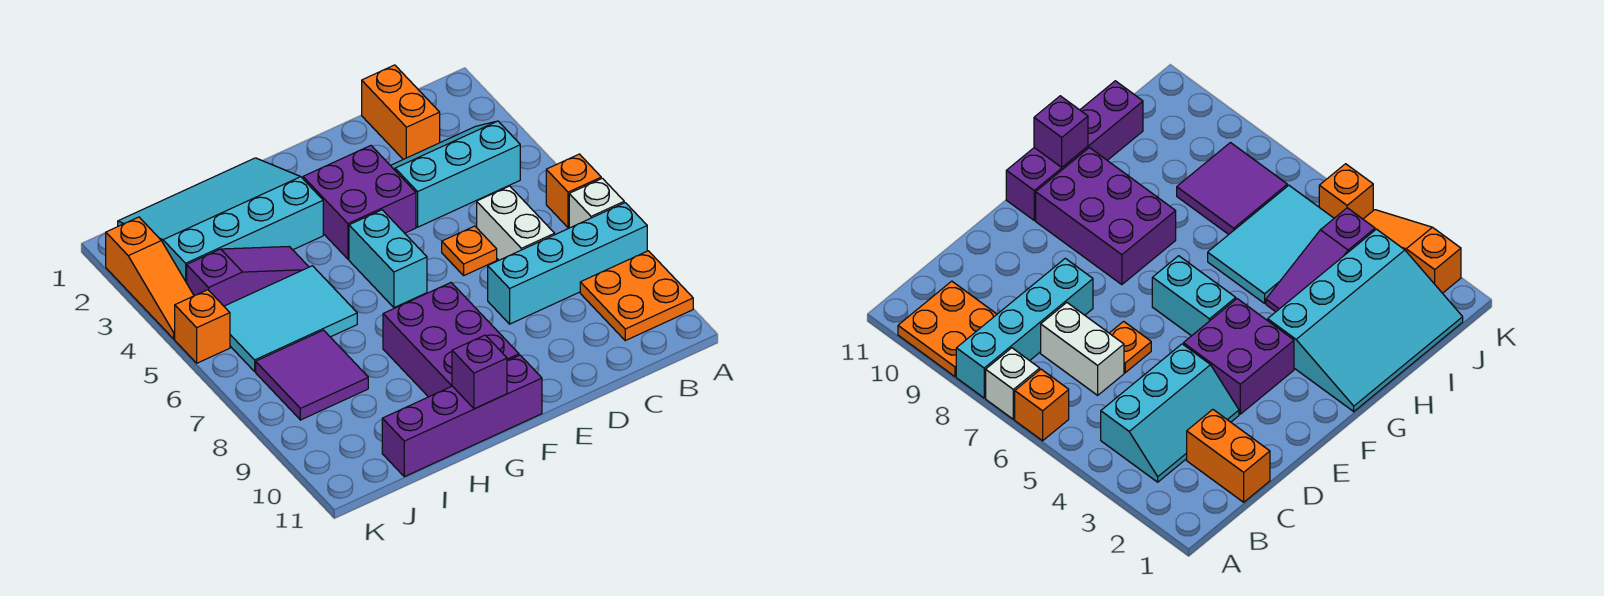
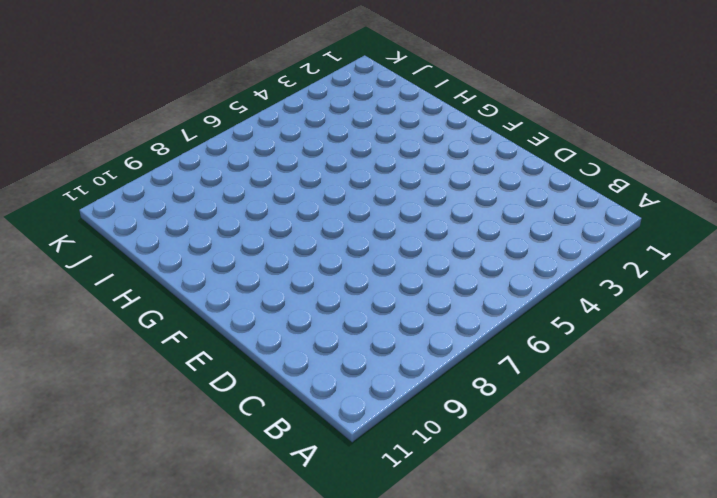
none -> orange 1x1 brick [546,154,601,228]
none -> white 1x1 brick [569,178,624,228]
none -> cyan 1x4 brick [488,203,647,324]

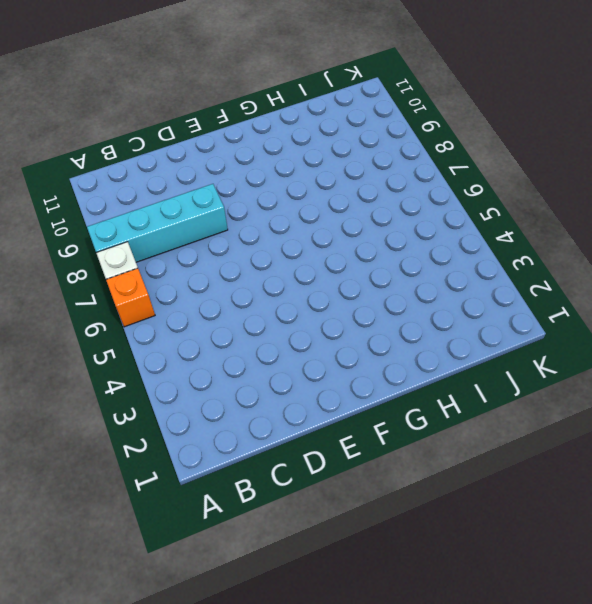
none -> orange 2x2 plate [580,251,693,341]
none -> cyan 2x3 slope [390,121,520,227]
none -> orange 1x2 brick [362,65,440,159]

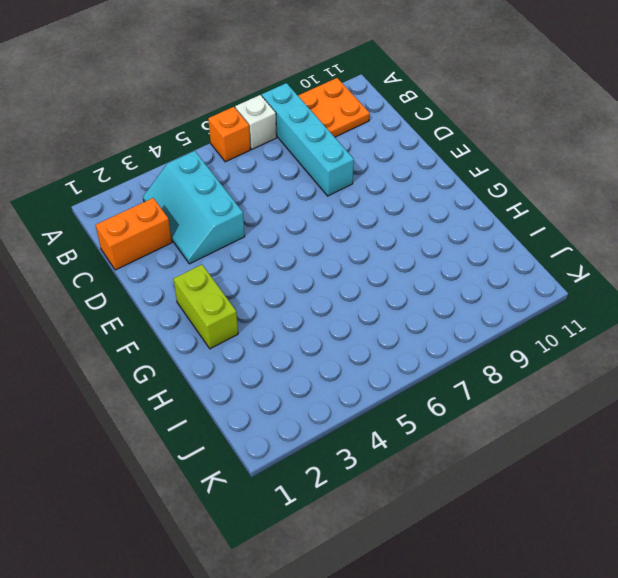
lime 1x2 brick [173,265,238,349] -> cyan 3x4 slope [118,158,323,283]
none -> white 1x2 brick [477,186,555,260]
none -> orange 1x1 plate [442,226,497,275]
none -> purple 2x2 brick [303,146,416,259]

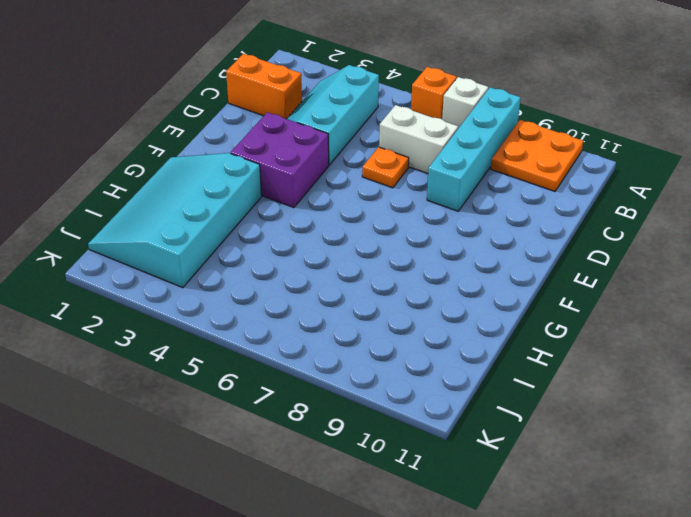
none -> cyan 1x2 brick [349,210,427,308]
none -> purple 2x3 brick [383,283,519,397]
none -> purple 1x4 brick [382,355,542,477]

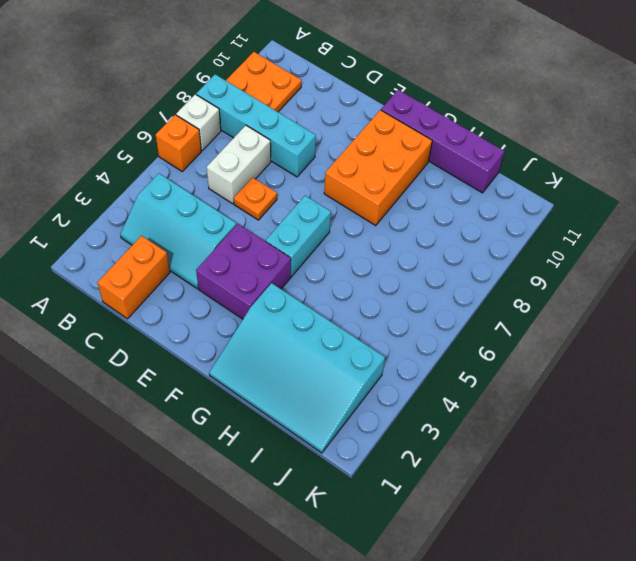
orange 2x3 brick [324,110,432,226] -> purple 2x3 brick [383,283,519,397]
none -> purple 1x3 slope [187,246,309,306]
none -> cyan 2x3 tile [224,266,357,371]
none -> purple 2x2 tile [256,330,368,420]

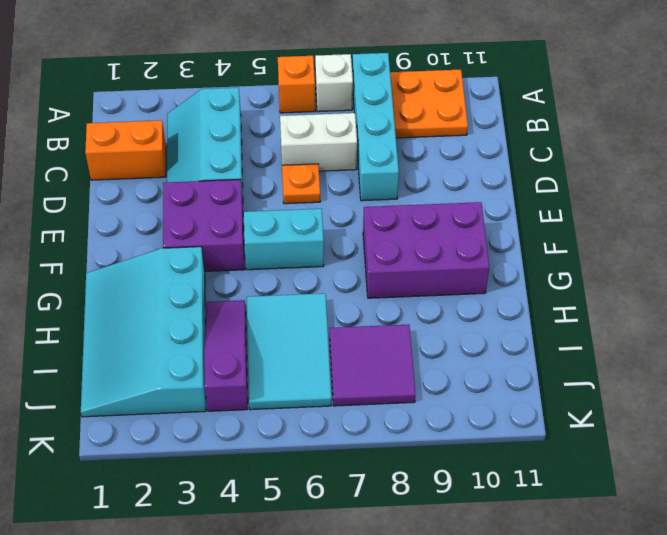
none -> purple 1x4 brick [382,355,542,477]
none -> orange 1x3 slope [106,217,194,339]
none -> orange 1x1 brick [175,290,230,363]

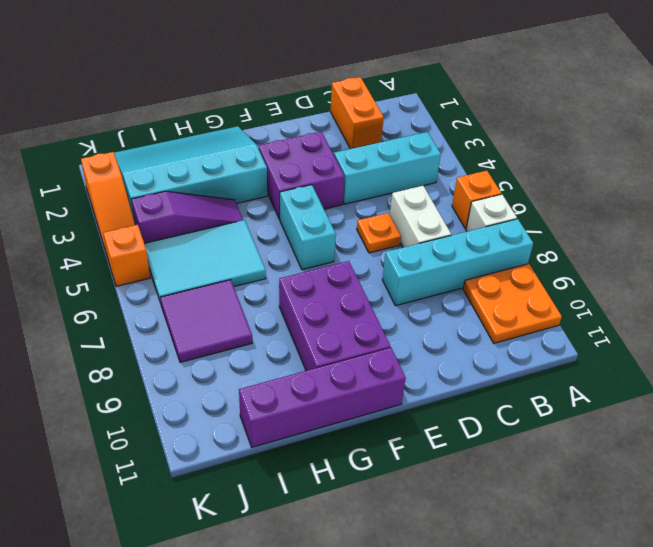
none -> purple 1x1 brick [452,335,507,409]

